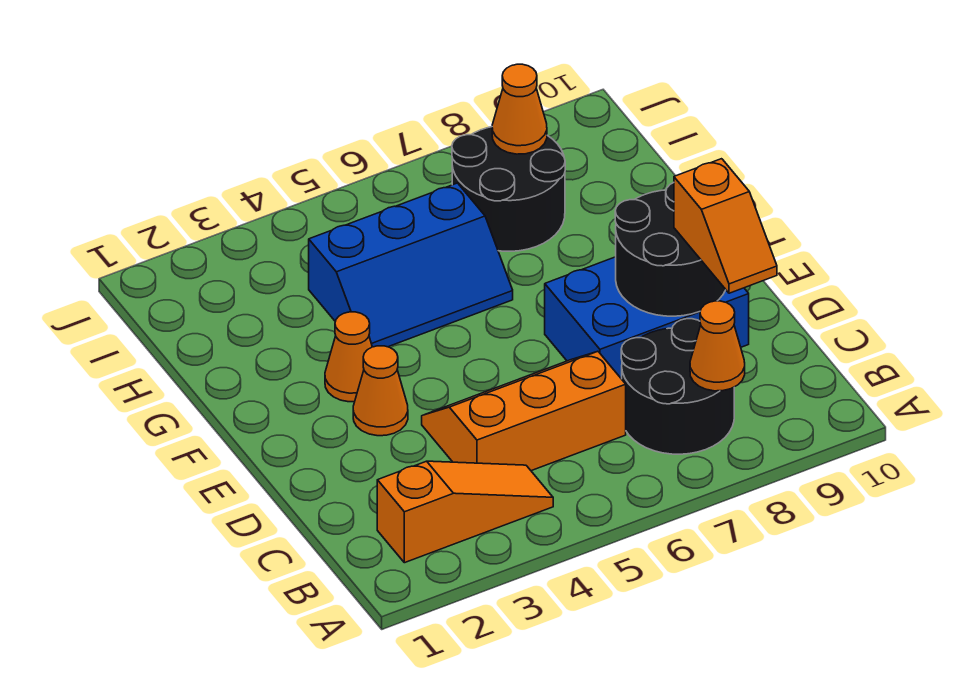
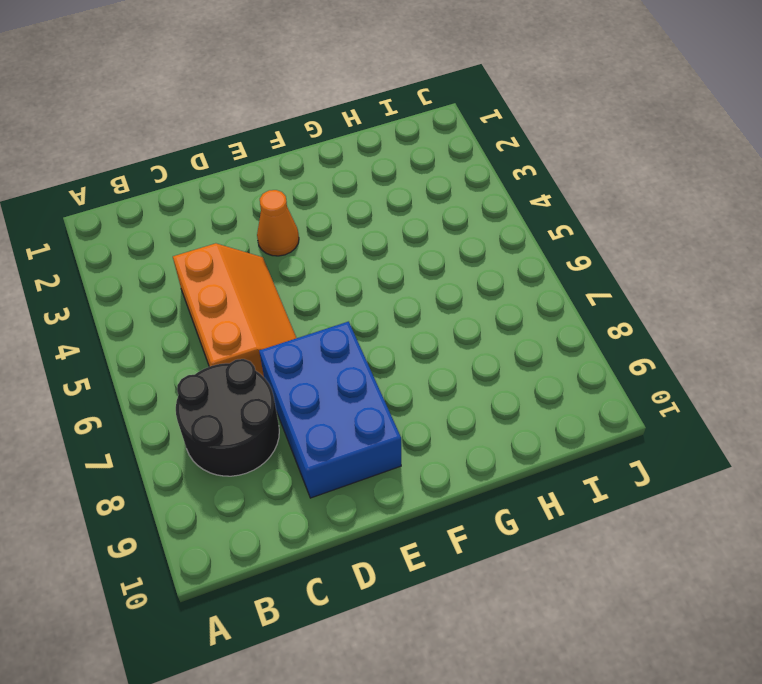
none -> orange 1x3 slope [377,461,553,563]
none -> orange 1x1 cone [325,312,372,402]
none -> blue 2x3 slope [309,183,513,347]

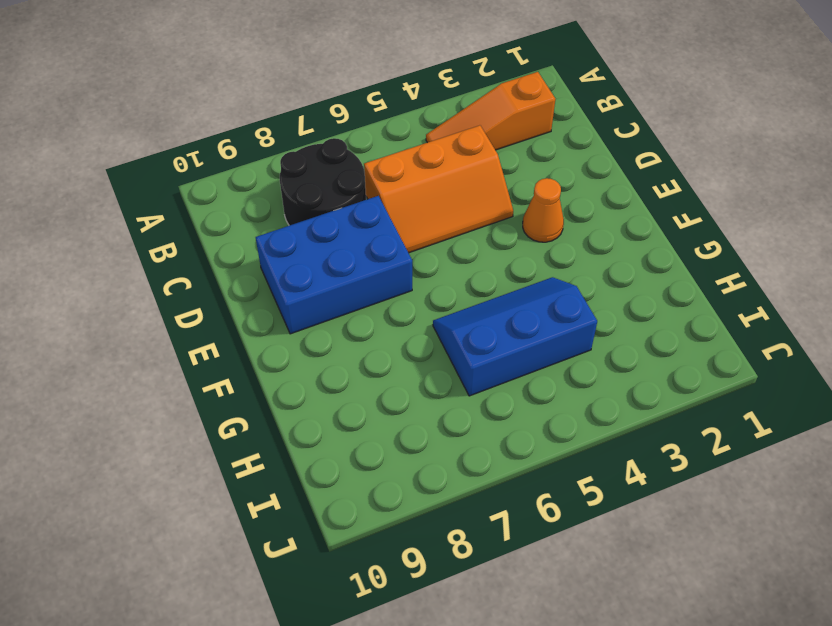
none -> orange 1x1 cone [325,312,372,402]
none -> black 2x2 round brick [452,127,565,251]
none -> orange 1x1 cone [690,301,745,391]

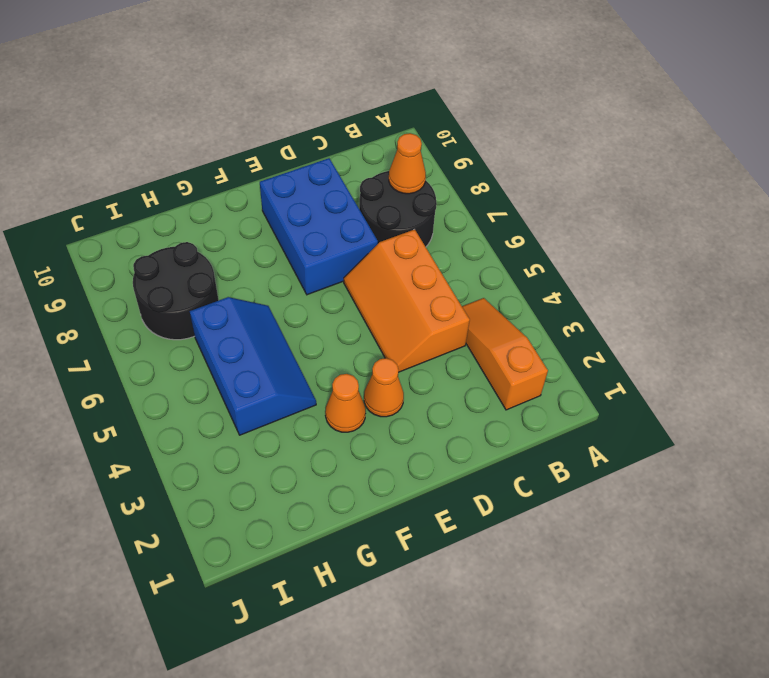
none -> black 2x2 round brick [615,183,726,316]
none -> orange 1x1 cone [492,64,547,154]
none -> orange 1x2 slope [674,159,777,293]

